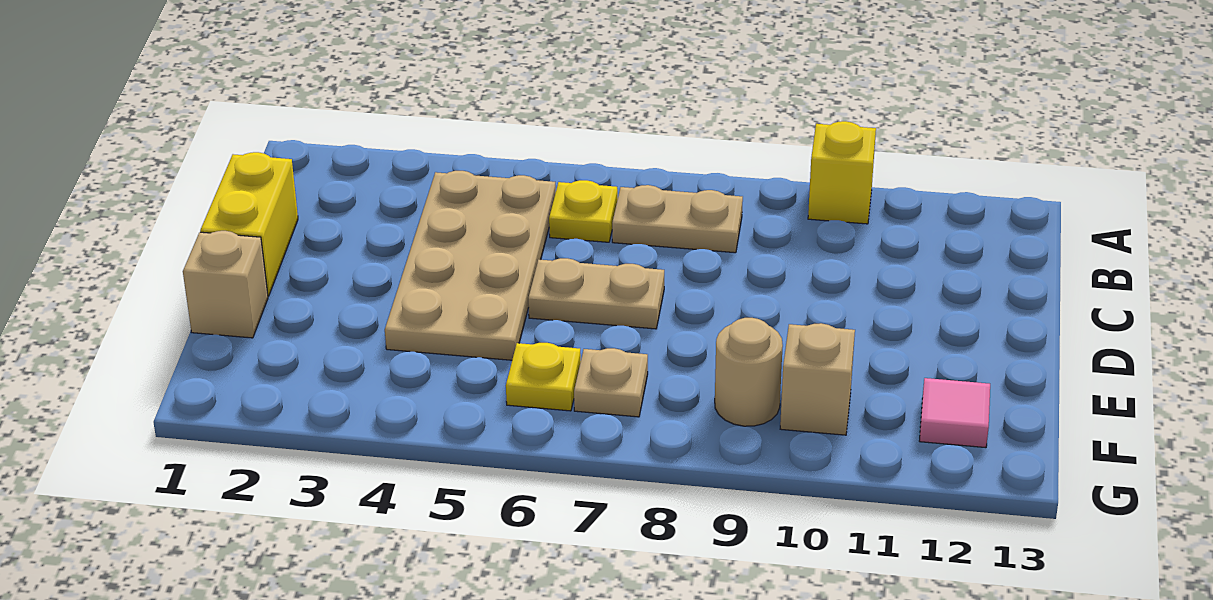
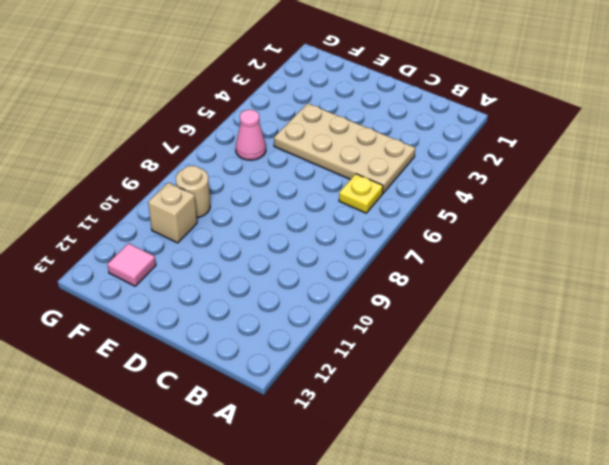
pink 1x1 cone [236,110,266,160] -> yellow 1x1 plate [506,343,581,411]
none -> yellow 1x1 brick [808,121,876,224]
none -> tan 1x2 plate [612,185,743,253]
none -> yellow 1x2 brick [200,152,298,296]

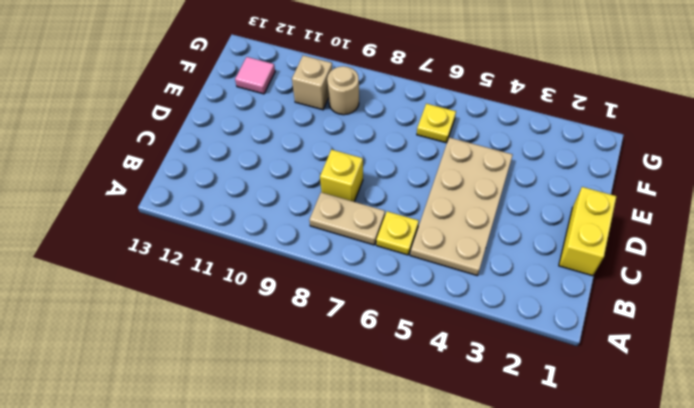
yellow 1x1 brick [320,149,363,202] -> yellow 1x1 brick moved to [808,121,876,224]
none -> tan 1x2 plate [528,258,664,329]
none -> tan 1x1 brick [183,231,268,338]
none -> tan 1x1 plate [574,348,648,417]

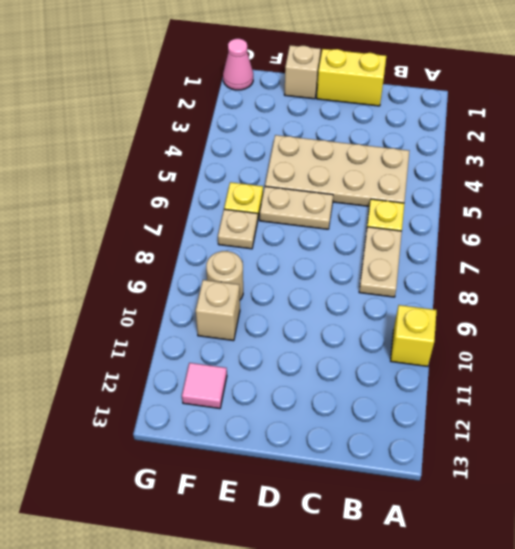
tan 1x2 plate [260,186,333,229] -> tan 1x2 plate turned to [528,258,664,329]
pink 1x1 cone [223,39,253,90] -> none

